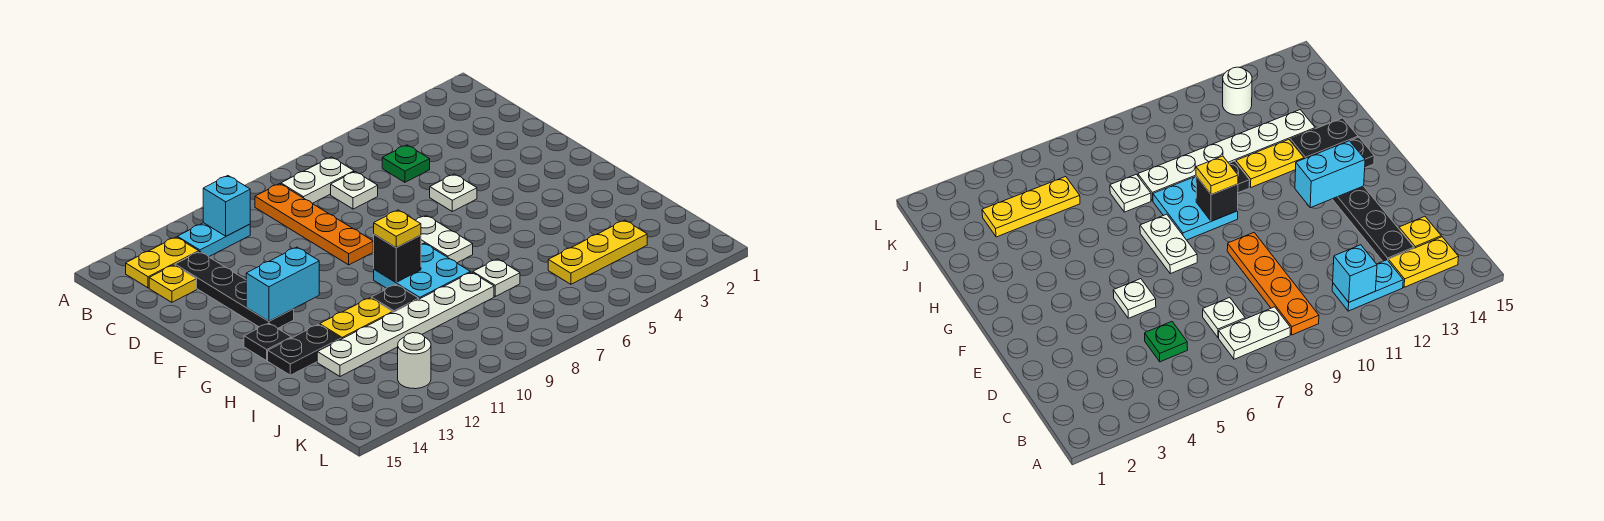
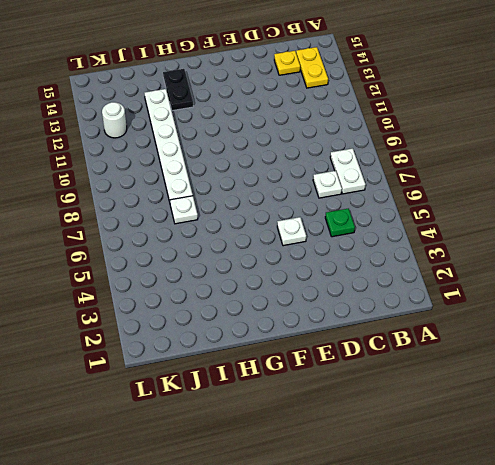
none -> orange 1x4 plate [255,184,373,265]
none -> cyan 1x2 plate [177,223,250,257]
none -> black 1x4 plate [175,252,294,328]

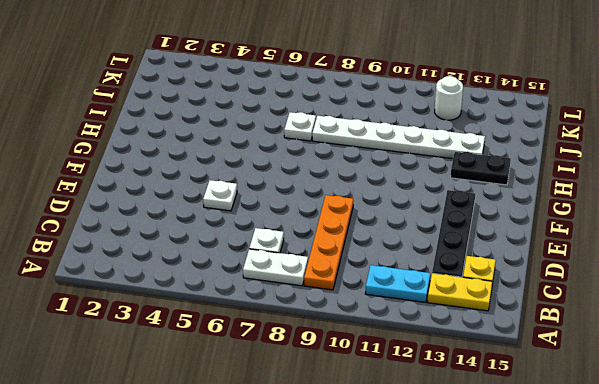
none -> green 1x1 plate [382,145,430,182]
none -> white 1x2 plate [416,215,473,263]
none -> cyan 2x2 plate [374,243,470,299]

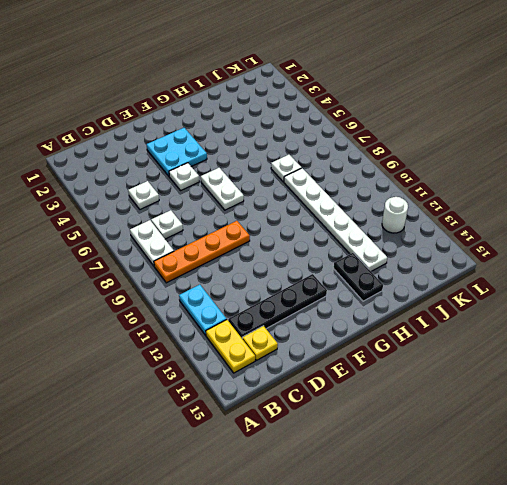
white 1x1 plate [128,181,159,209] -> green 1x1 plate [382,145,430,182]
cyan 2x2 plate [147,128,207,176] -> cyan 2x2 plate moved to [374,243,470,299]
white 1x2 plate [201,168,244,210] -> white 1x2 plate turned to [416,215,473,263]
none -> black 1x1 plate [244,323,291,361]
none -> black 1x1 plate [371,285,419,312]
none -> yellow 1x2 plate [320,298,393,339]

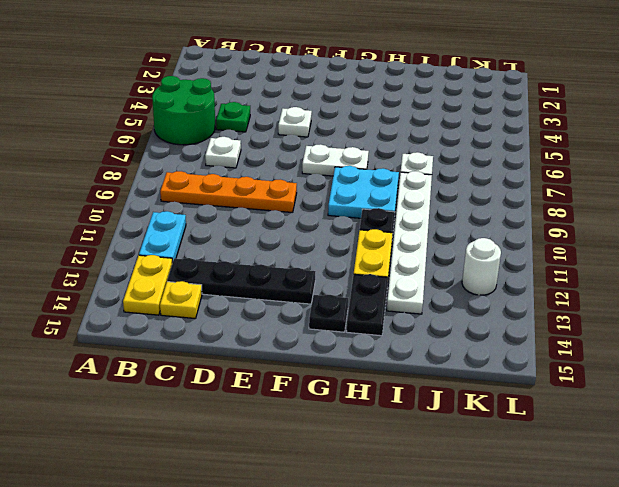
green 2x2 round brick [152,76,215,145] -> none
none -> white 1x2 plate [281,157,354,203]
none -> yellow 1x3 plate [548,220,647,284]
none -> cyan 1x1 brick [203,176,250,236]

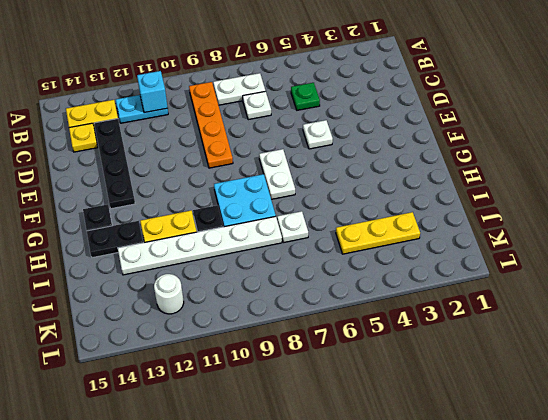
none -> cyan 1x2 brick [246,247,319,321]
none -> black 1x1 brick [374,235,421,282]
none -> yellow 1x1 plate [374,210,421,248]

